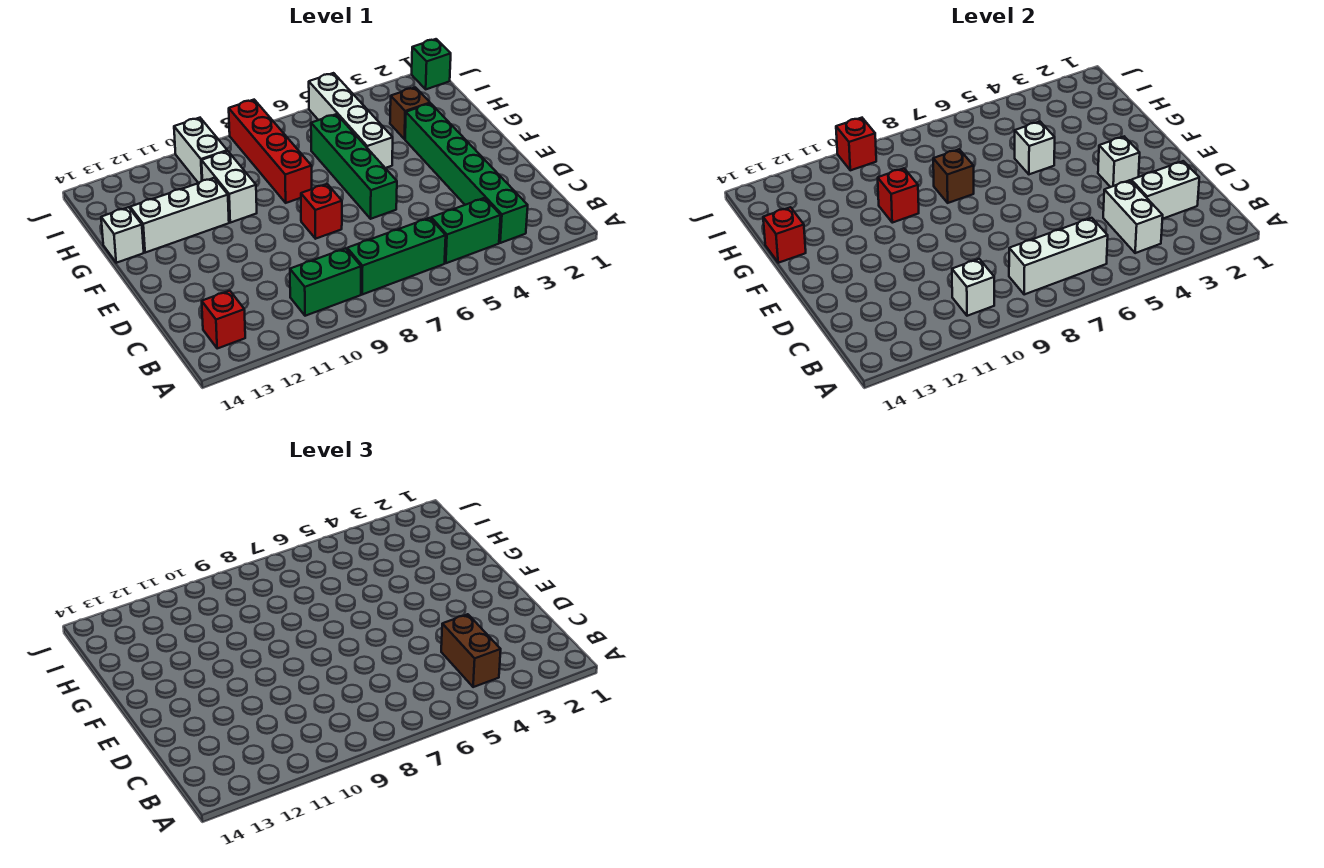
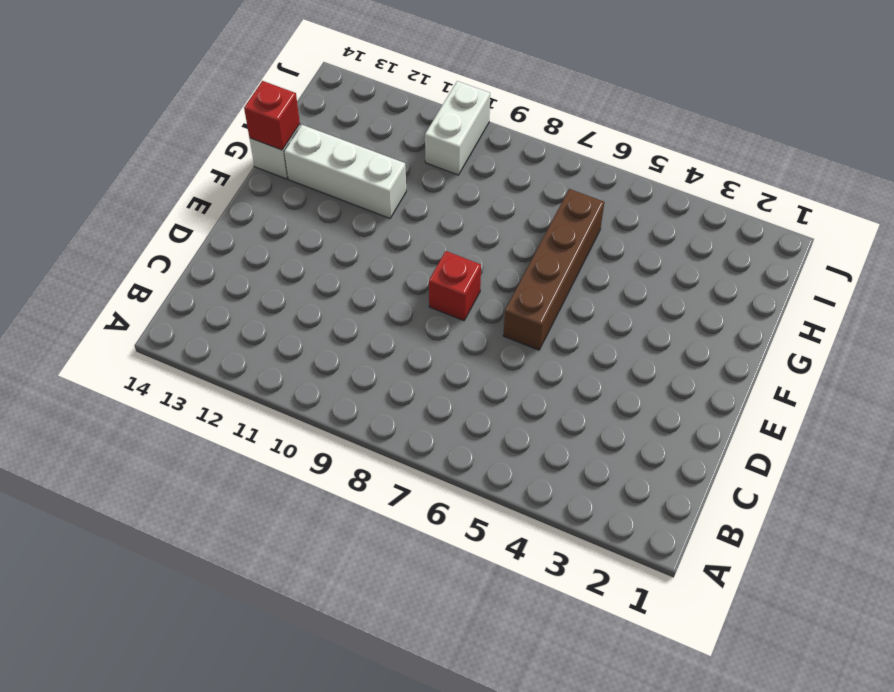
brown 1x4 brick [503,189,604,350] -> green 1x4 brick [311,114,397,219]
none -> green 1x6 brick [405,103,528,243]
none -> green 1x2 brick [431,198,501,263]
none -> green 1x3 brick [347,218,446,294]

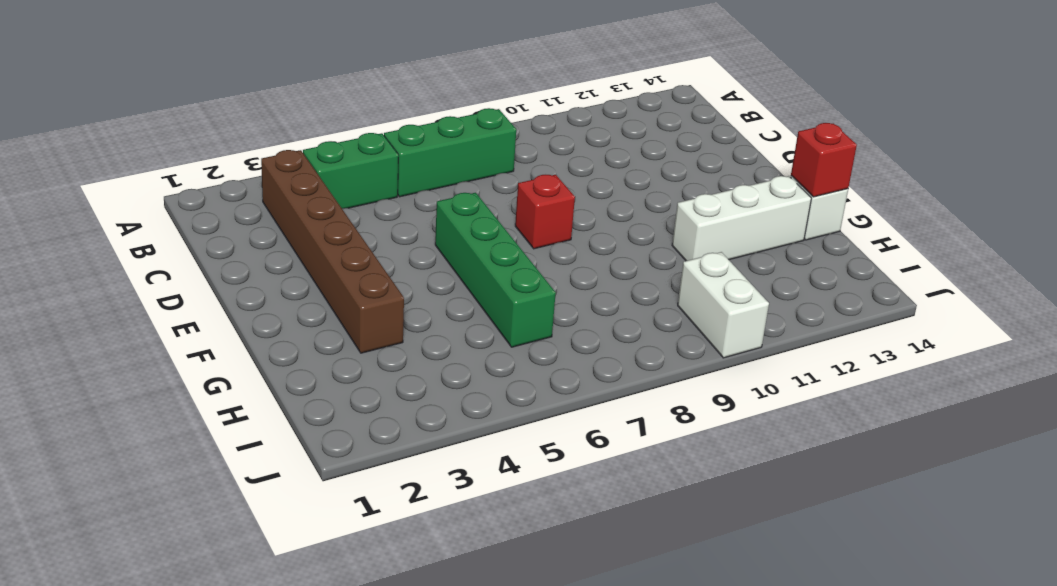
brown 1x6 brick [261,150,404,353] -> green 1x6 brick [405,103,528,243]
none -> green 1x2 brick [290,248,361,316]
none -> red 1x1 brick [202,291,245,348]
none -> white 1x4 brick [309,73,393,168]

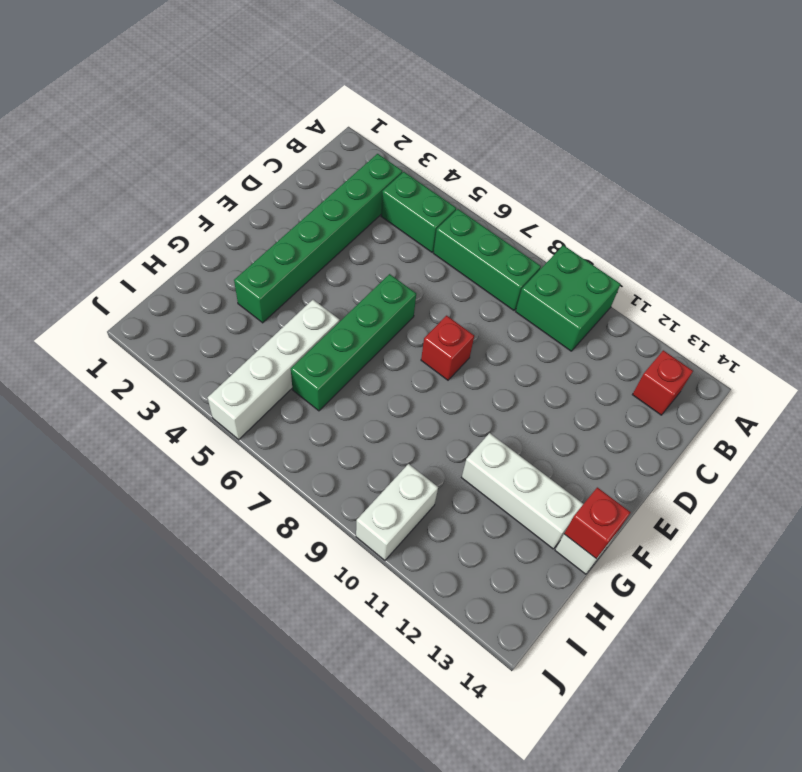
green 2x2 brick [516,245,620,351] -> green 1x2 brick [290,248,361,316]
none -> red 1x4 brick [229,100,312,203]
none -> white 1x2 brick [202,151,257,223]
none -> brown 1x1 brick [390,87,430,139]

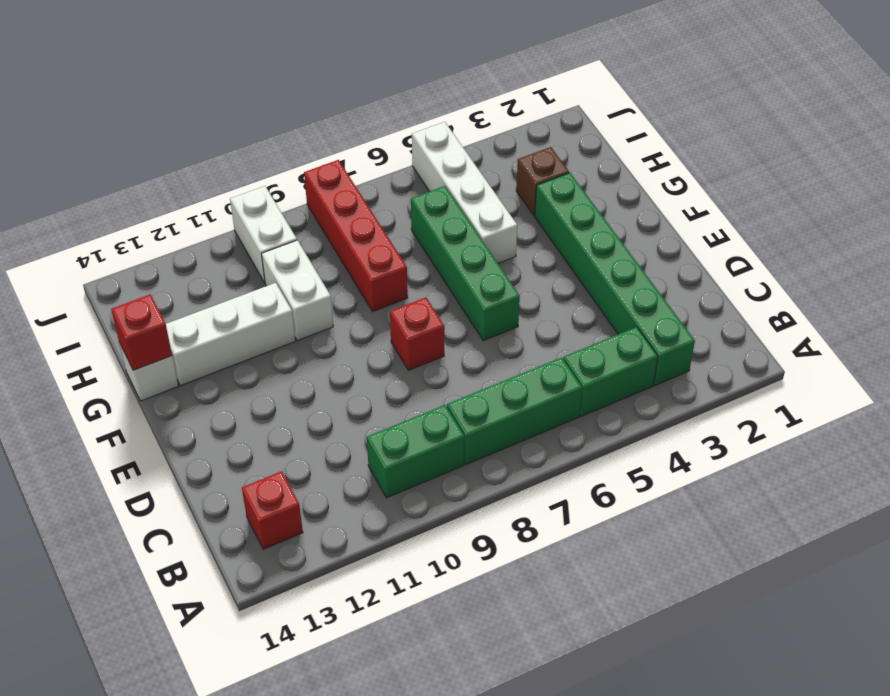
none -> green 1x1 brick [412,39,451,89]
none -> white 1x2 brick [1103,180,1163,253]
none -> white 1x3 brick [1009,218,1108,294]

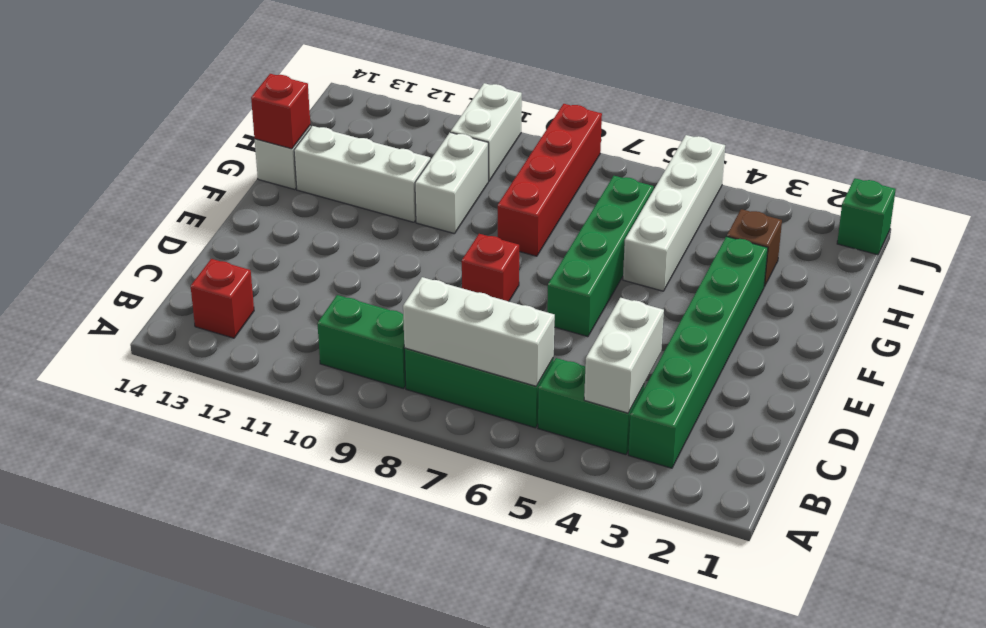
none -> white 1x1 brick [952,259,994,316]
none -> white 1x2 brick [1131,161,1199,219]
none -> white 1x1 brick [1098,137,1140,187]

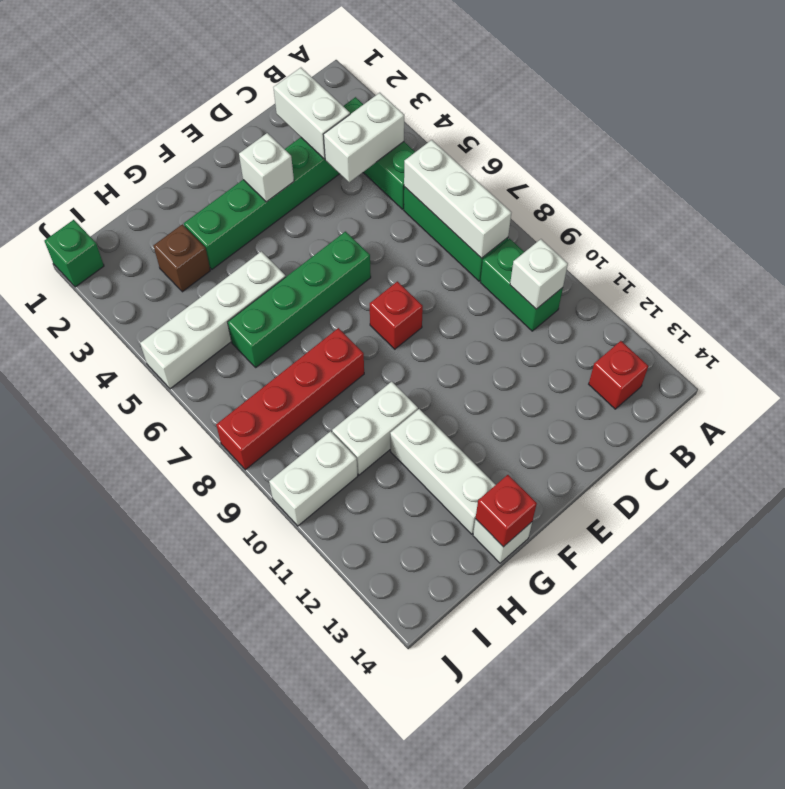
none -> white 1x1 brick [1015,122,1055,174]
none -> brown 1x1 brick [933,149,974,203]
none -> red 1x1 brick [878,168,919,223]

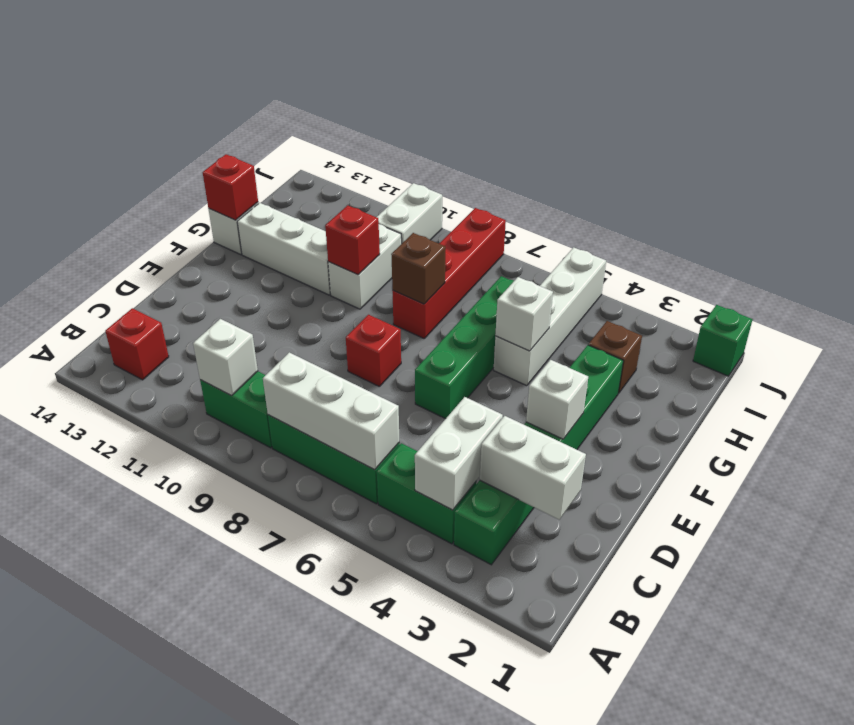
none -> red 1x1 brick [836,118,876,170]
none -> brown 1x2 brick [441,614,501,687]

